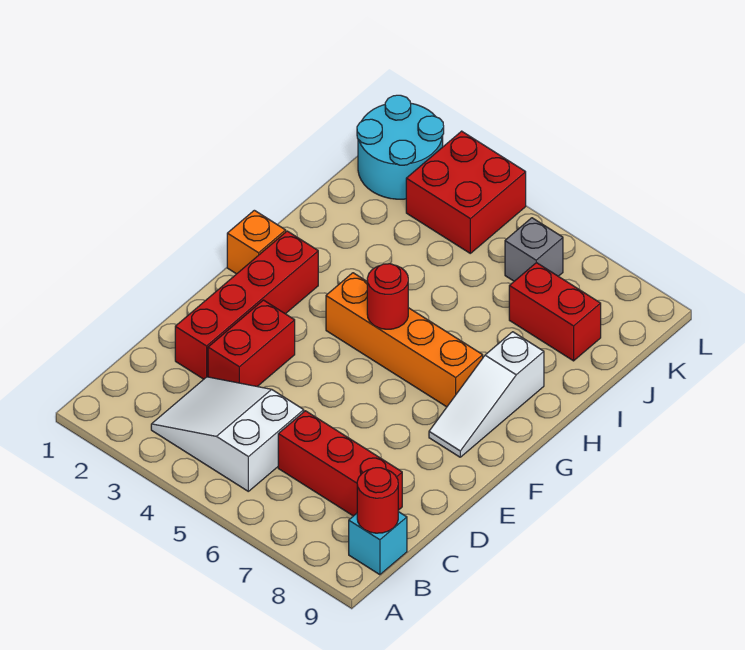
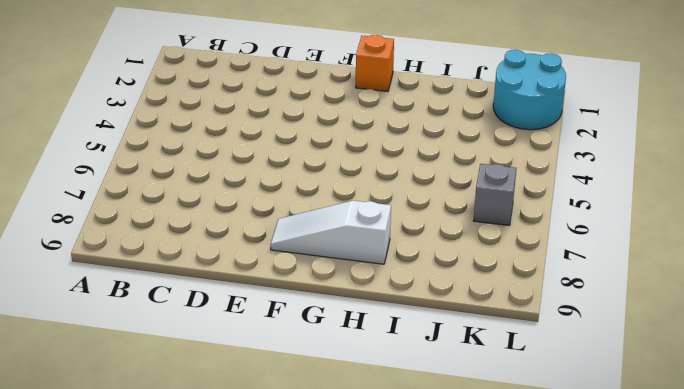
none -> white 2x3 slope [151,377,304,491]
none -> cyan 1x1 brick [349,512,407,575]
none -> red 1x3 brick [278,411,402,516]

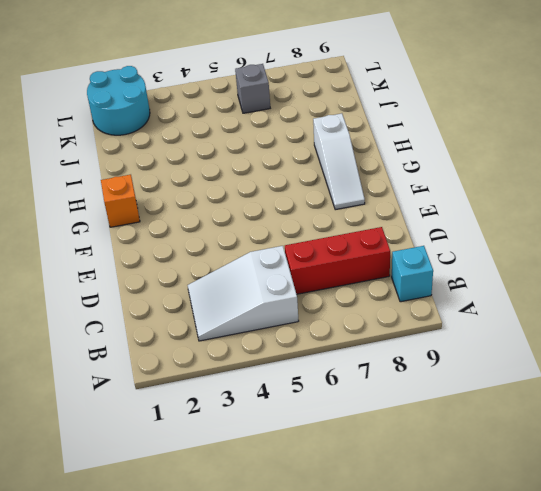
none -> red 1x4 brick [175,231,318,379]
none -> red 1x2 brick [208,300,295,386]
none -> orange 1x4 brick [326,273,483,407]

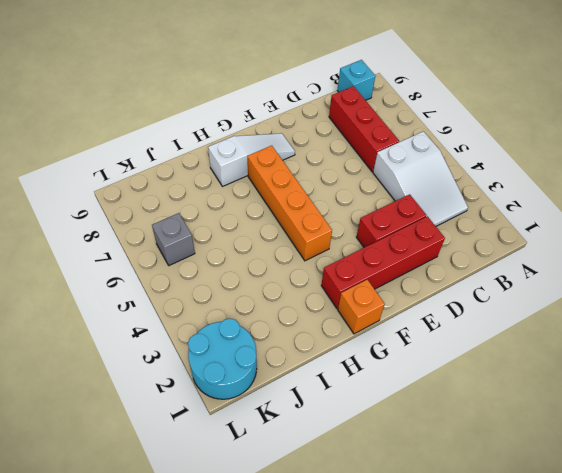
none -> red 1x2 brick [509,263,601,361]
none -> red 2x2 brick [406,131,526,253]
none -> red 1x1 round brick [357,468,398,533]

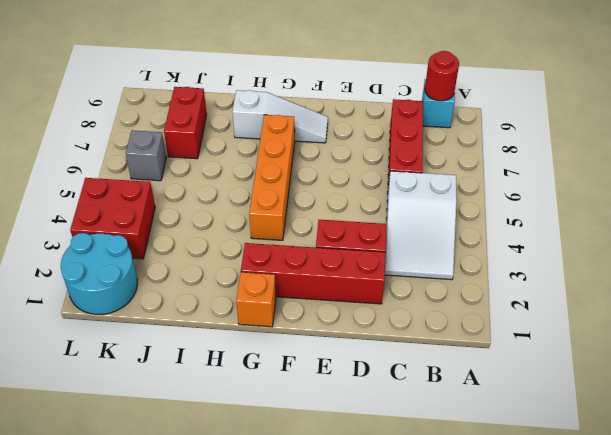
none -> red 1x1 round brick [367,264,408,329]

